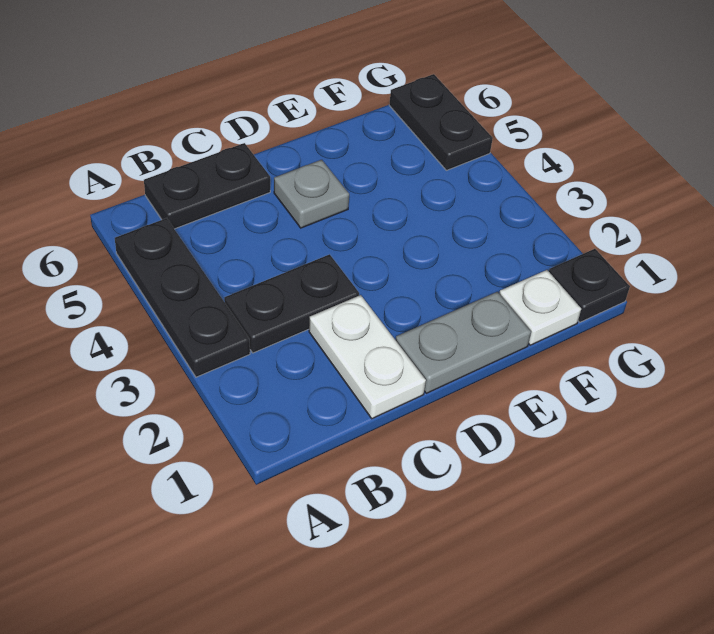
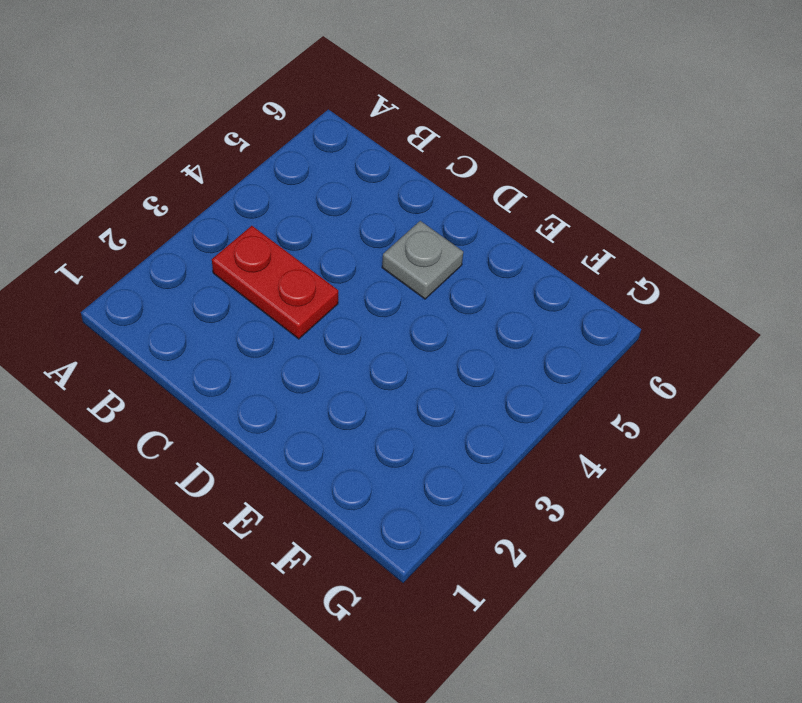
red 1x2 plate [212,226,338,339] -> black 1x2 plate [224,254,359,353]
none -> black 1x3 plate [115,218,250,377]
none -> black 1x2 plate [144,143,270,229]

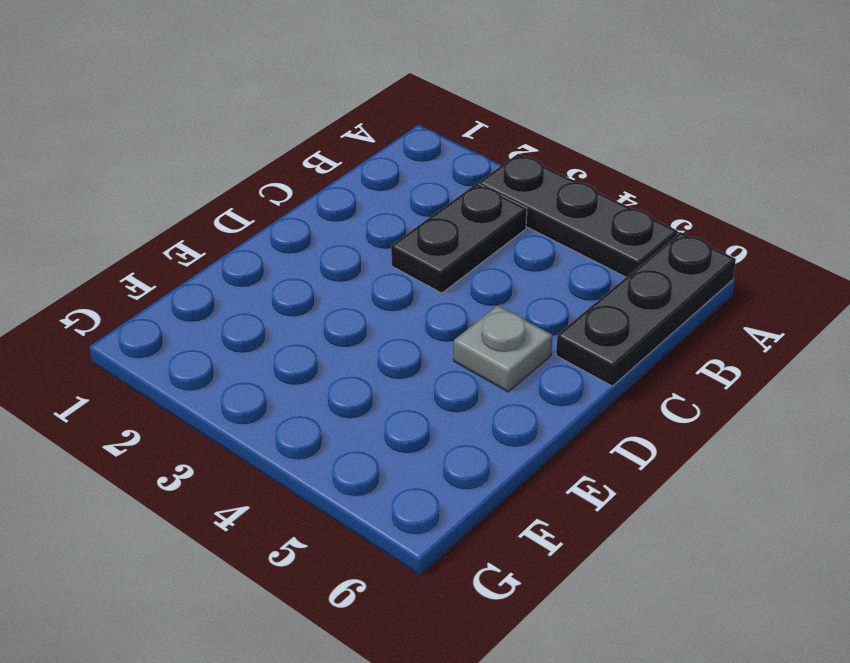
black 1x3 plate [556,232,736,386] -> black 1x2 plate [144,143,270,229]
none -> white 1x2 plate [309,295,426,419]
none -> grey 1x2 plate [396,292,531,393]

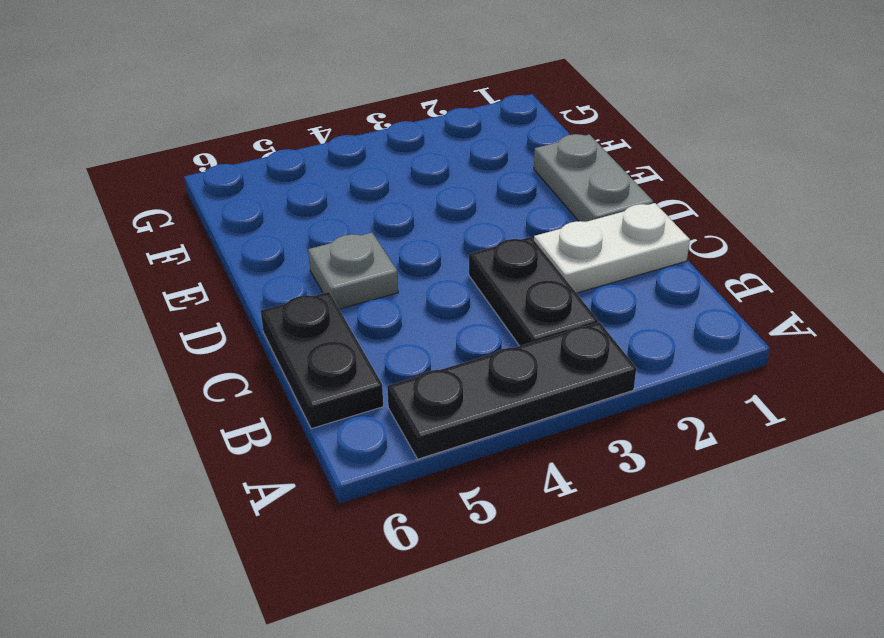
none -> white 1x1 plate [499,270,581,345]
none -> black 1x1 plate [549,249,630,322]

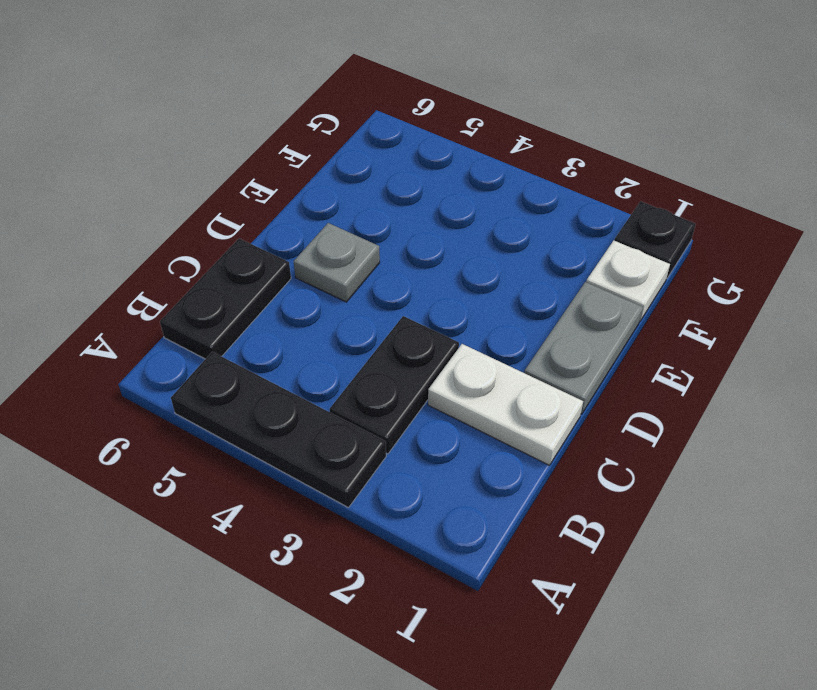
none -> black 1x2 plate [389,74,493,170]

